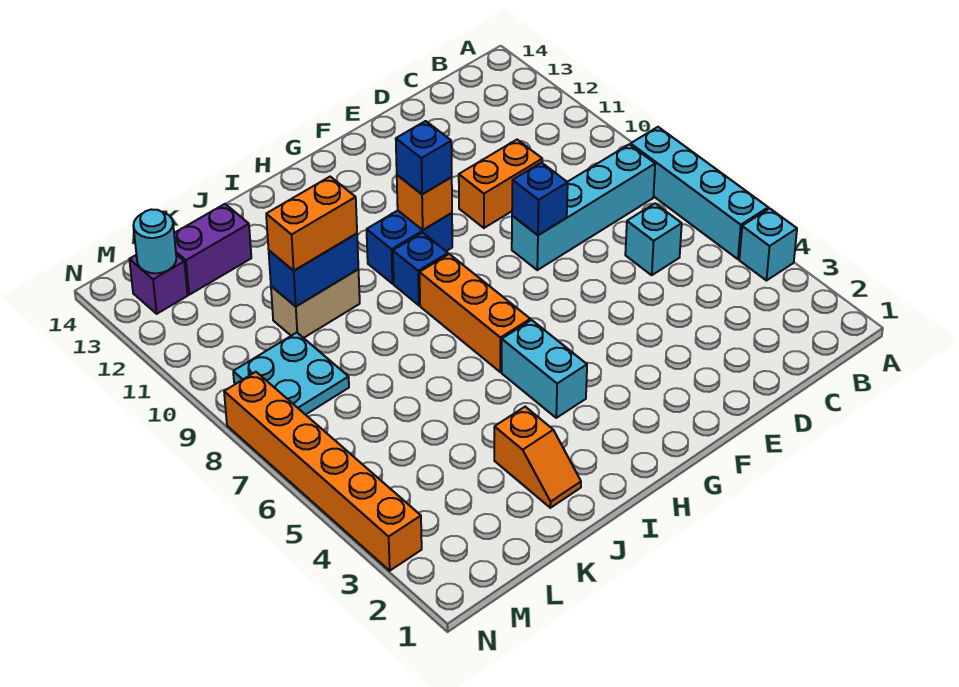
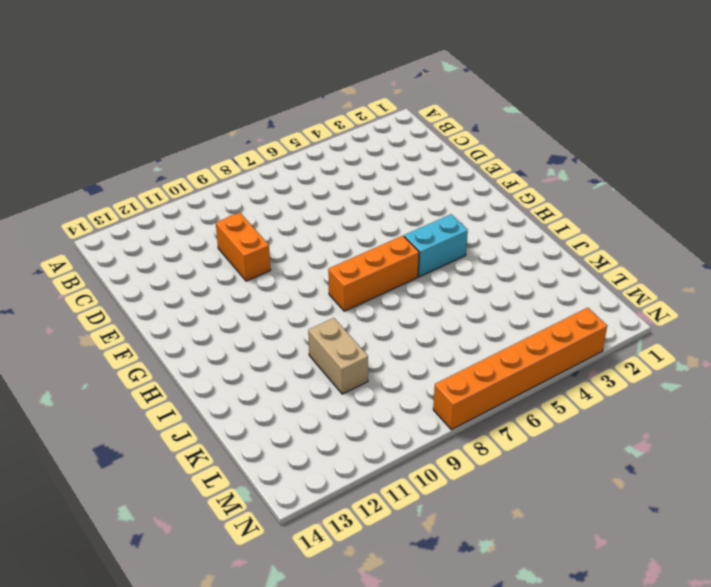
none -> cyan 1x1 brick [739,208,797,281]
none -> cyan 1x4 brick [631,127,768,259]
none -> cyan 1x4 brick [512,144,655,270]

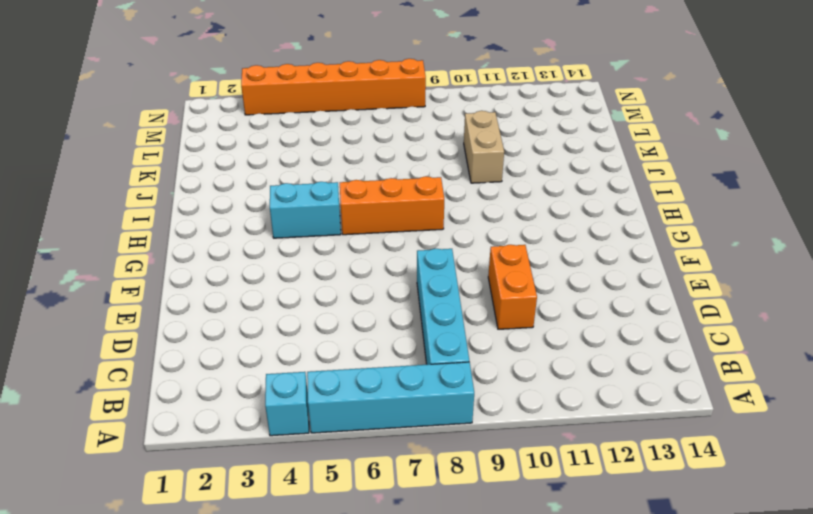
none -> cyan 1x1 brick [625,204,682,275]
none -> blue 1x2 brick [367,211,452,284]
none -> blue 1x1 brick [393,233,448,305]

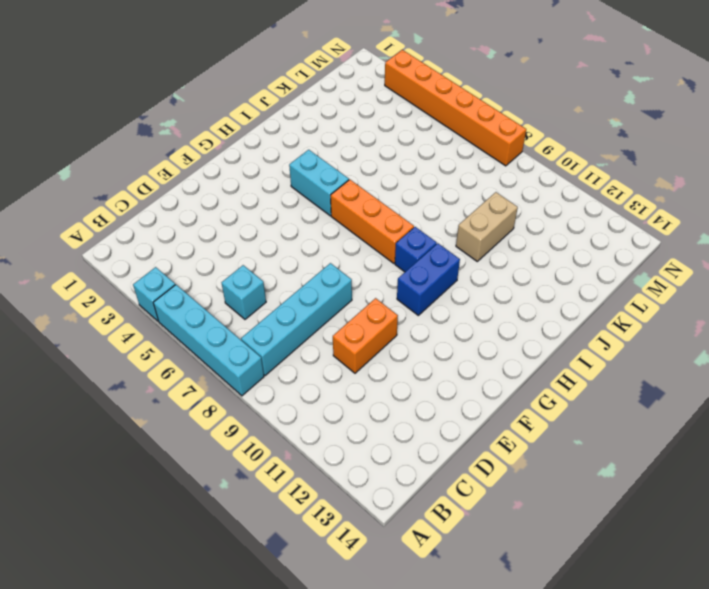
none -> orange 1x2 slope [494,407,581,508]
none -> purple 1x2 brick [174,204,251,295]
none -> cyan 2x2 plate [233,333,349,415]

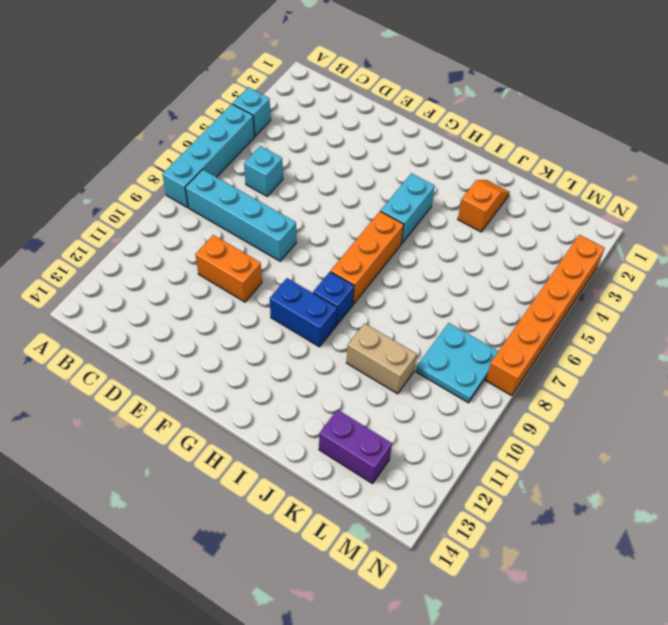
none -> purple 1x1 brick [129,255,188,314]
none -> blue 1x1 brick [512,163,568,235]
none -> orange 1x1 brick [397,175,452,230]

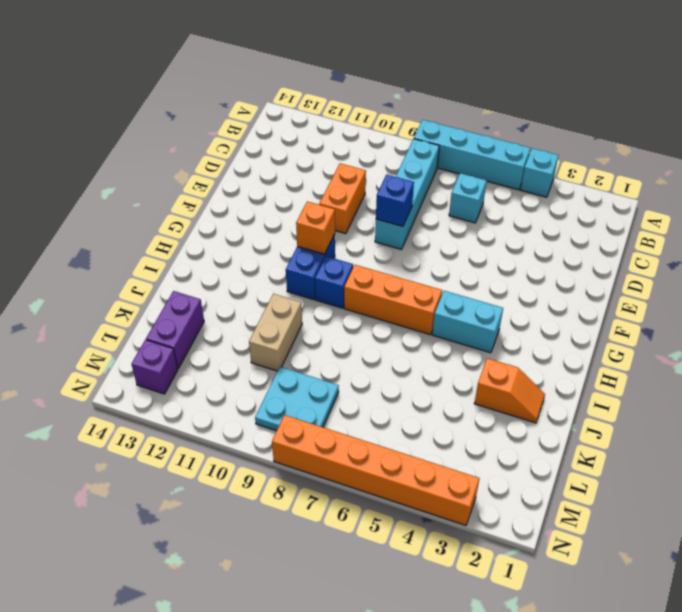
none -> blue 1x2 brick [269,234,358,306]
none -> cyan 1x1 round brick [133,209,176,273]
none -> blue 1x1 brick [396,121,452,194]

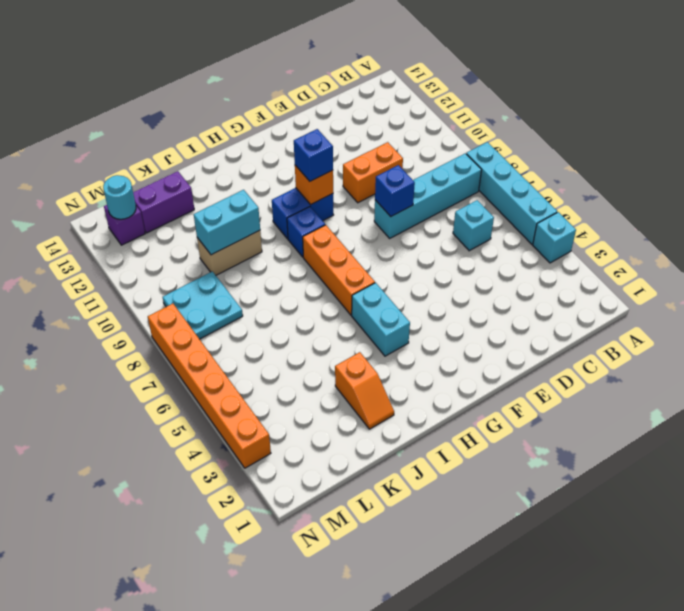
cyan 1x2 brick [194,190,260,255] -> blue 1x2 brick [269,234,358,306]
none -> orange 1x2 brick [266,177,357,271]

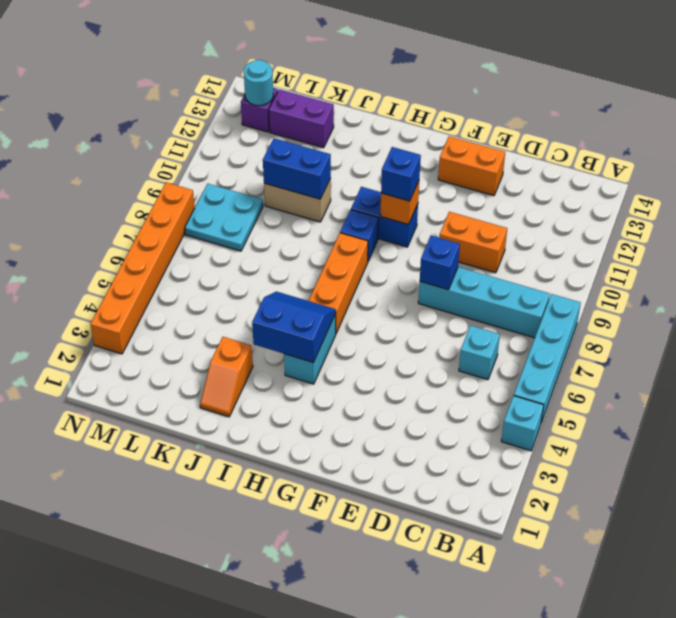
orange 1x2 brick [438,136,505,196] -> orange 1x2 brick moved to [266,177,357,271]
blue 2x2 slope [252,292,336,362] -> none

